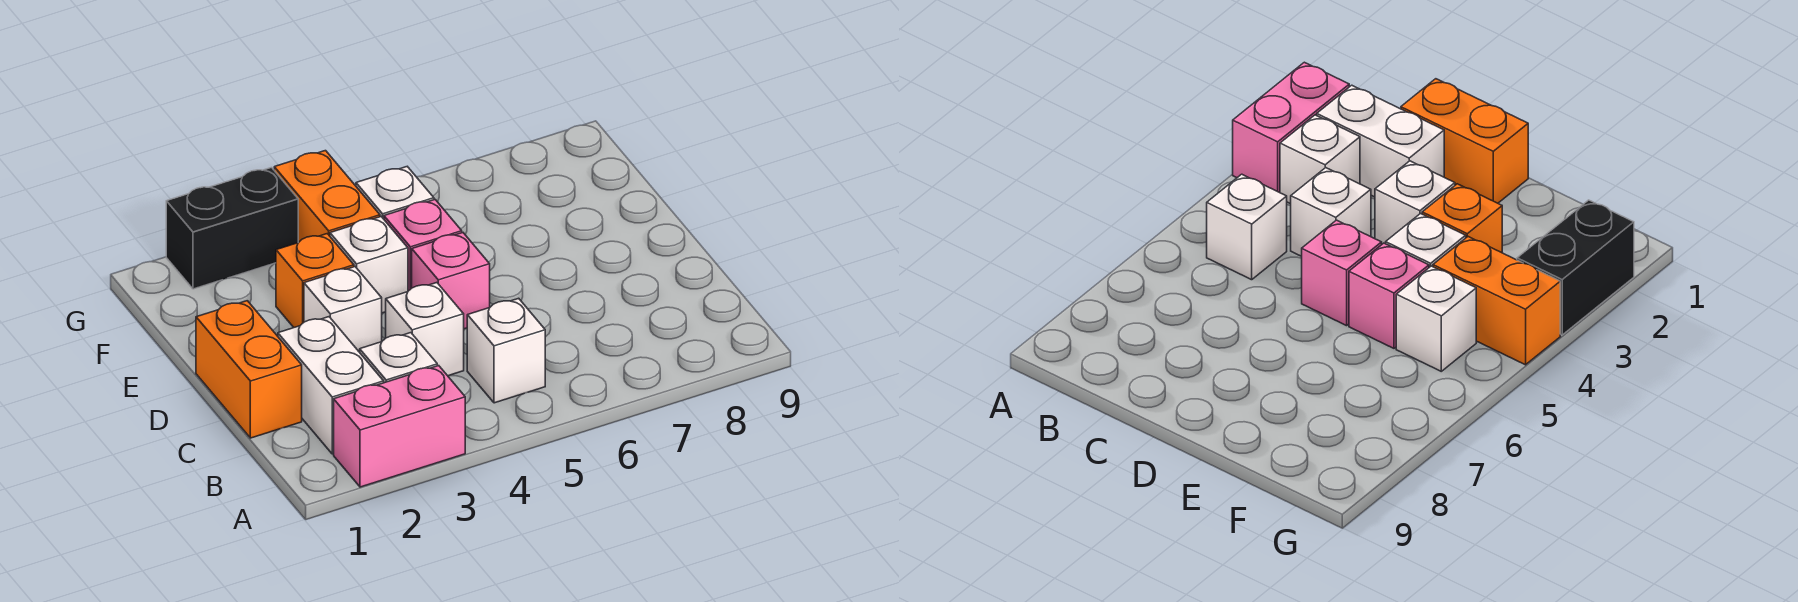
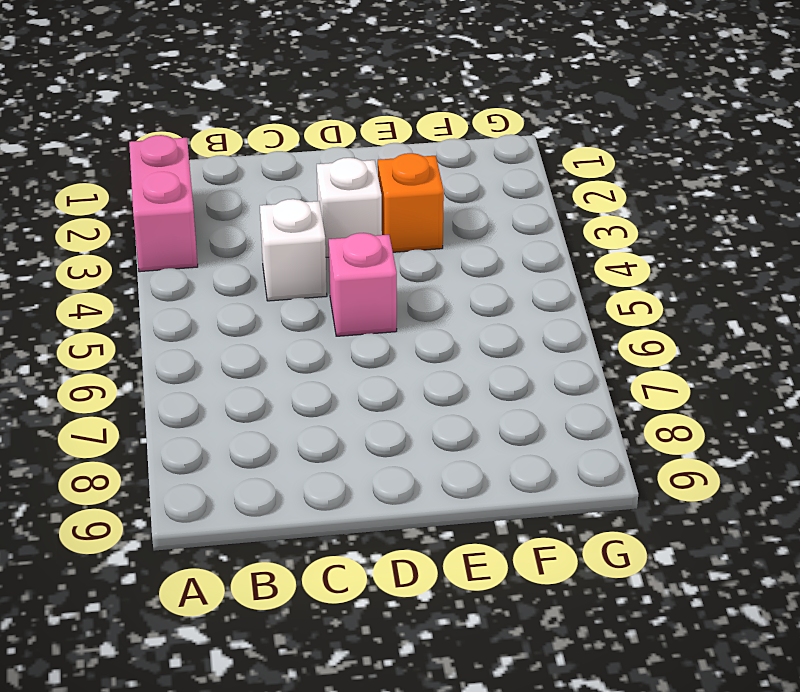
none -> white 1x2 brick [278,317,384,454]
none -> white 1x1 brick [360,333,437,383]
none -> white 1x1 brick [467,298,545,403]

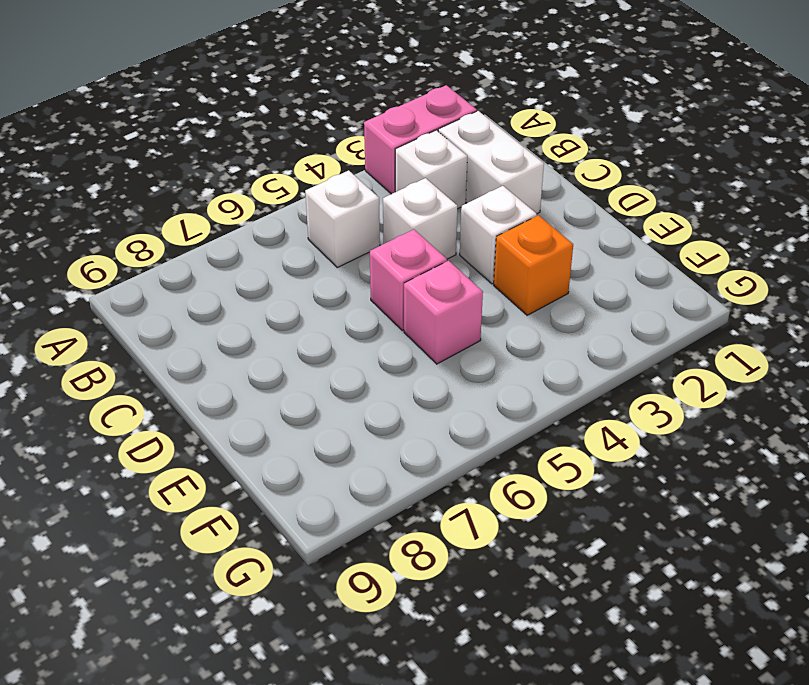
none -> orange 1x2 brick [196,301,302,438]
none -> white 1x1 brick [330,217,408,313]
none -> orange 1x2 brick [274,151,380,243]

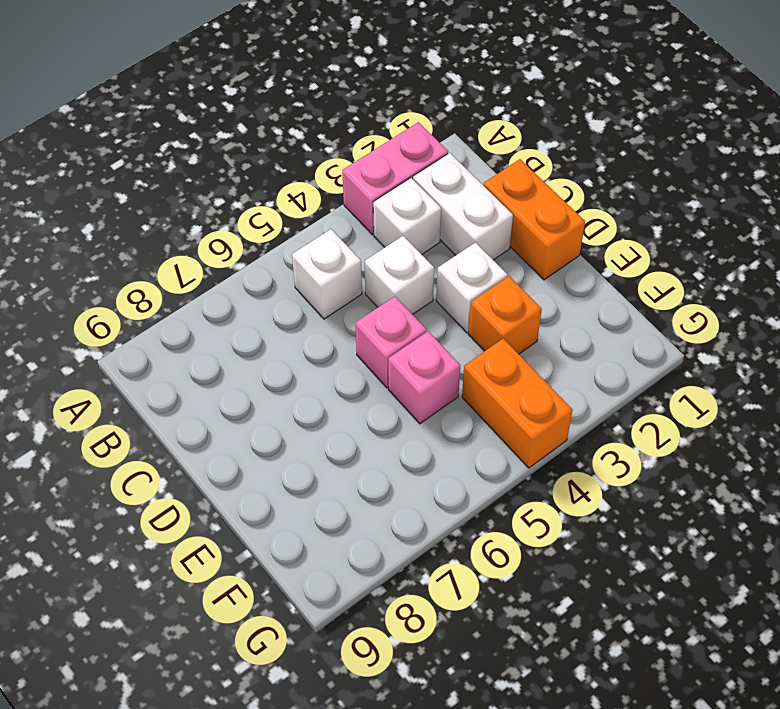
none -> white 1x1 brick [330,217,408,313]
none -> white 1x1 brick [356,167,434,219]
none -> black 1x2 brick [166,168,298,289]

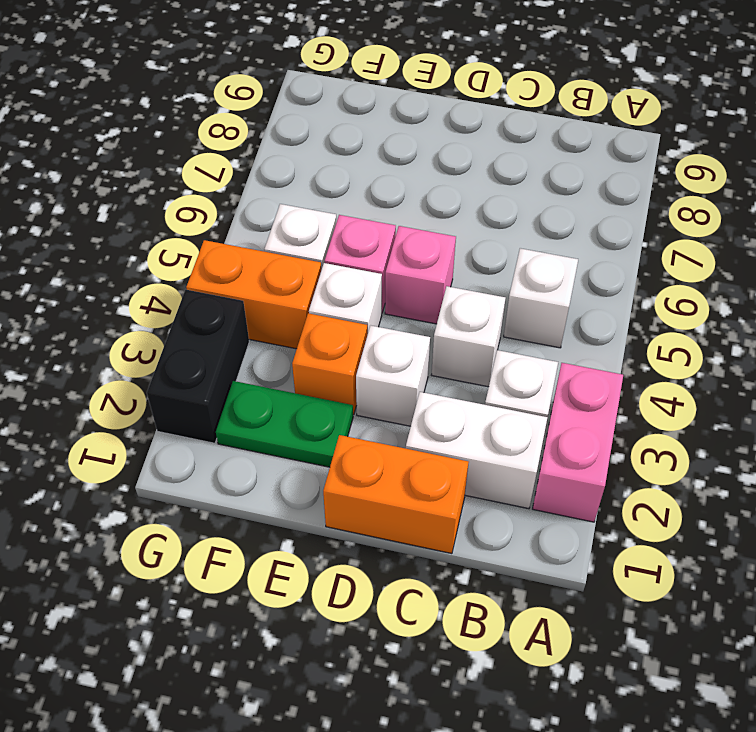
green 1x2 plate [216,381,353,467] -> none

